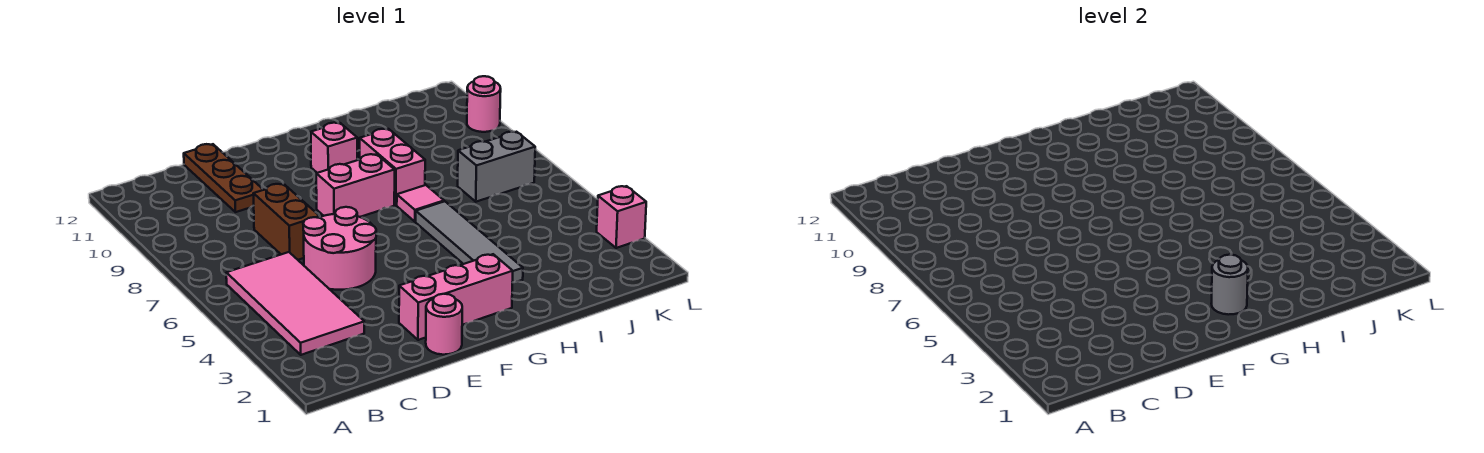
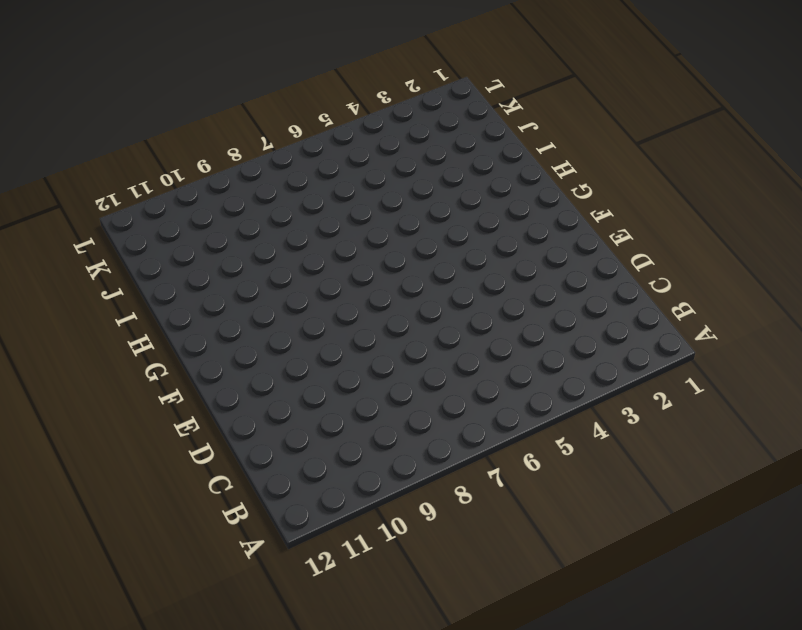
none -> pink 2x4 tile [226,252,364,355]
none -> pink 2x2 round brick [303,207,376,290]
none -> brown 1x2 brick [253,184,320,260]

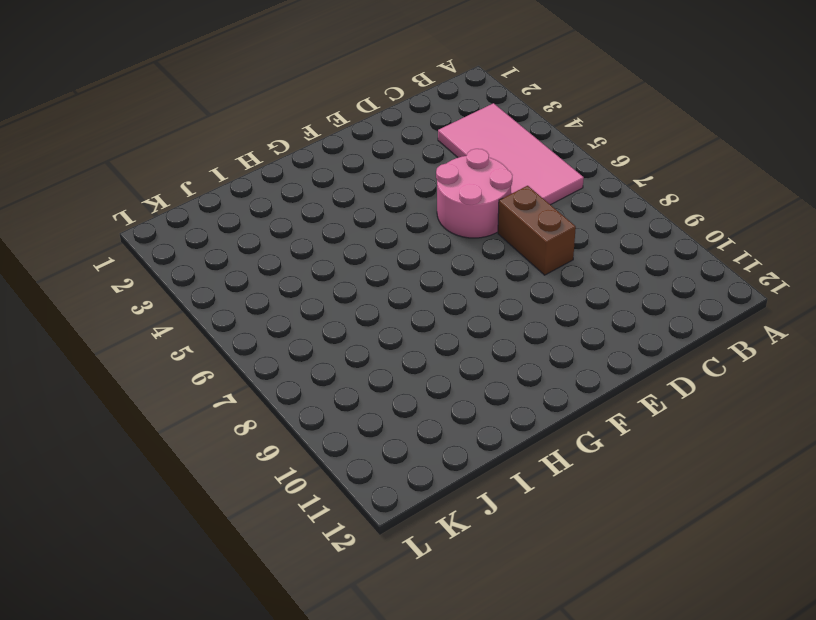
none -> brown 1x3 plate [184,144,263,212]
none -> pink 1x1 round brick [426,294,462,355]
none -> pink 1x3 brick [399,254,513,340]

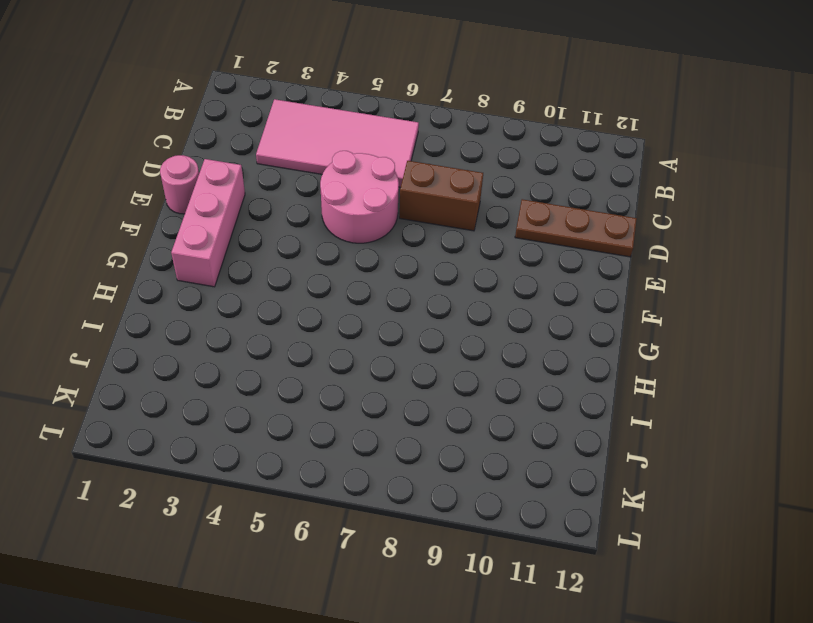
none -> pink 1x2 brick [316,154,395,217]
none -> pink 1x1 brick [311,123,357,173]
none -> grey 1x4 tile [416,201,523,283]

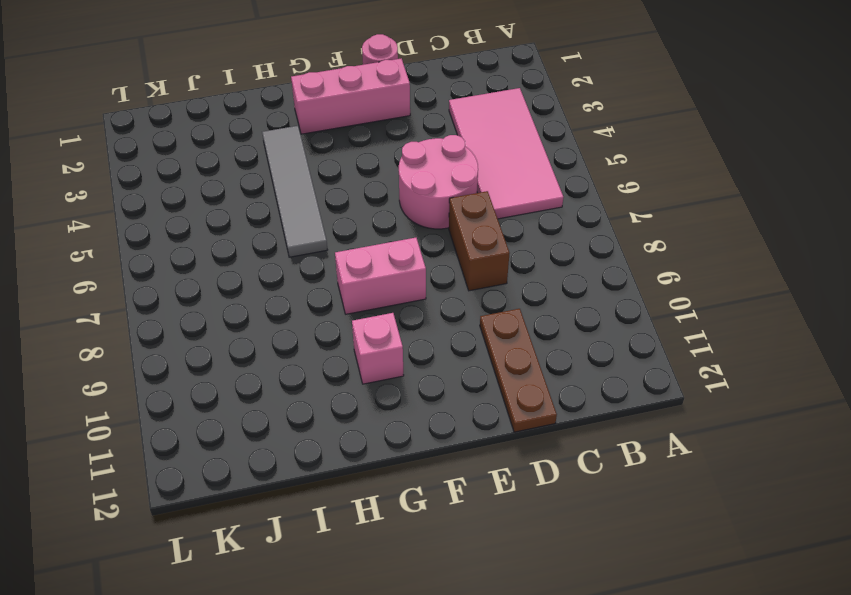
none -> pink 1x1 tile [397,185,444,222]
none -> pink 1x2 brick [360,129,425,205]
none -> grey 1x2 brick [458,132,535,202]

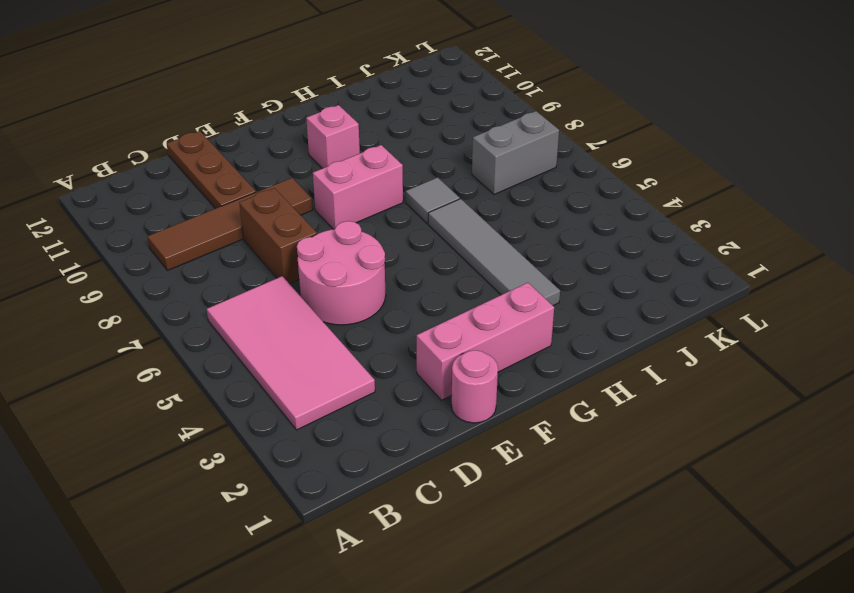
brown 1x4 tile [148,178,313,270] -> none
grey 1x1 tile [406,177,460,224] -> pink 1x1 tile [397,185,444,222]
none -> pink 1x2 brick [360,129,425,205]
none -> pink 1x1 brick [597,186,646,248]
none -> pink 1x1 round brick [467,76,501,132]

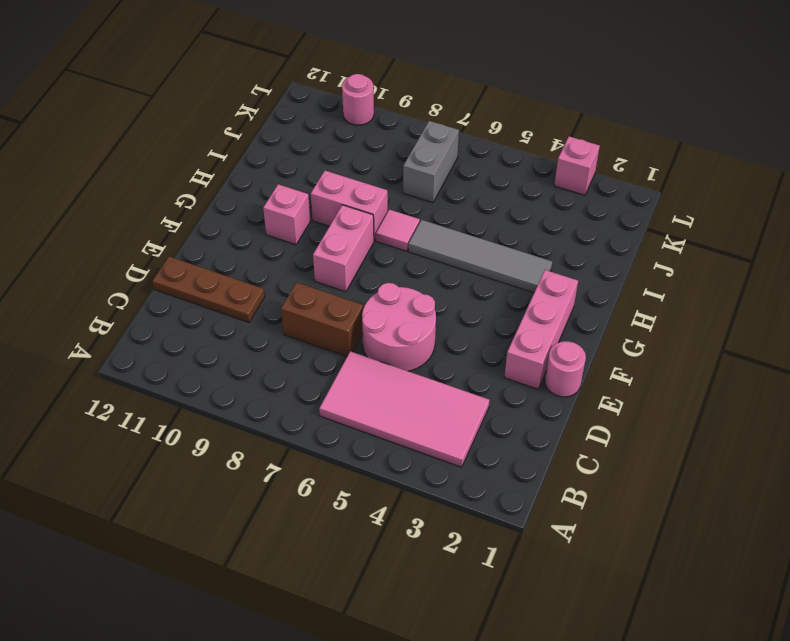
none -> grey 1x1 round brick [1211,255,1248,315]

